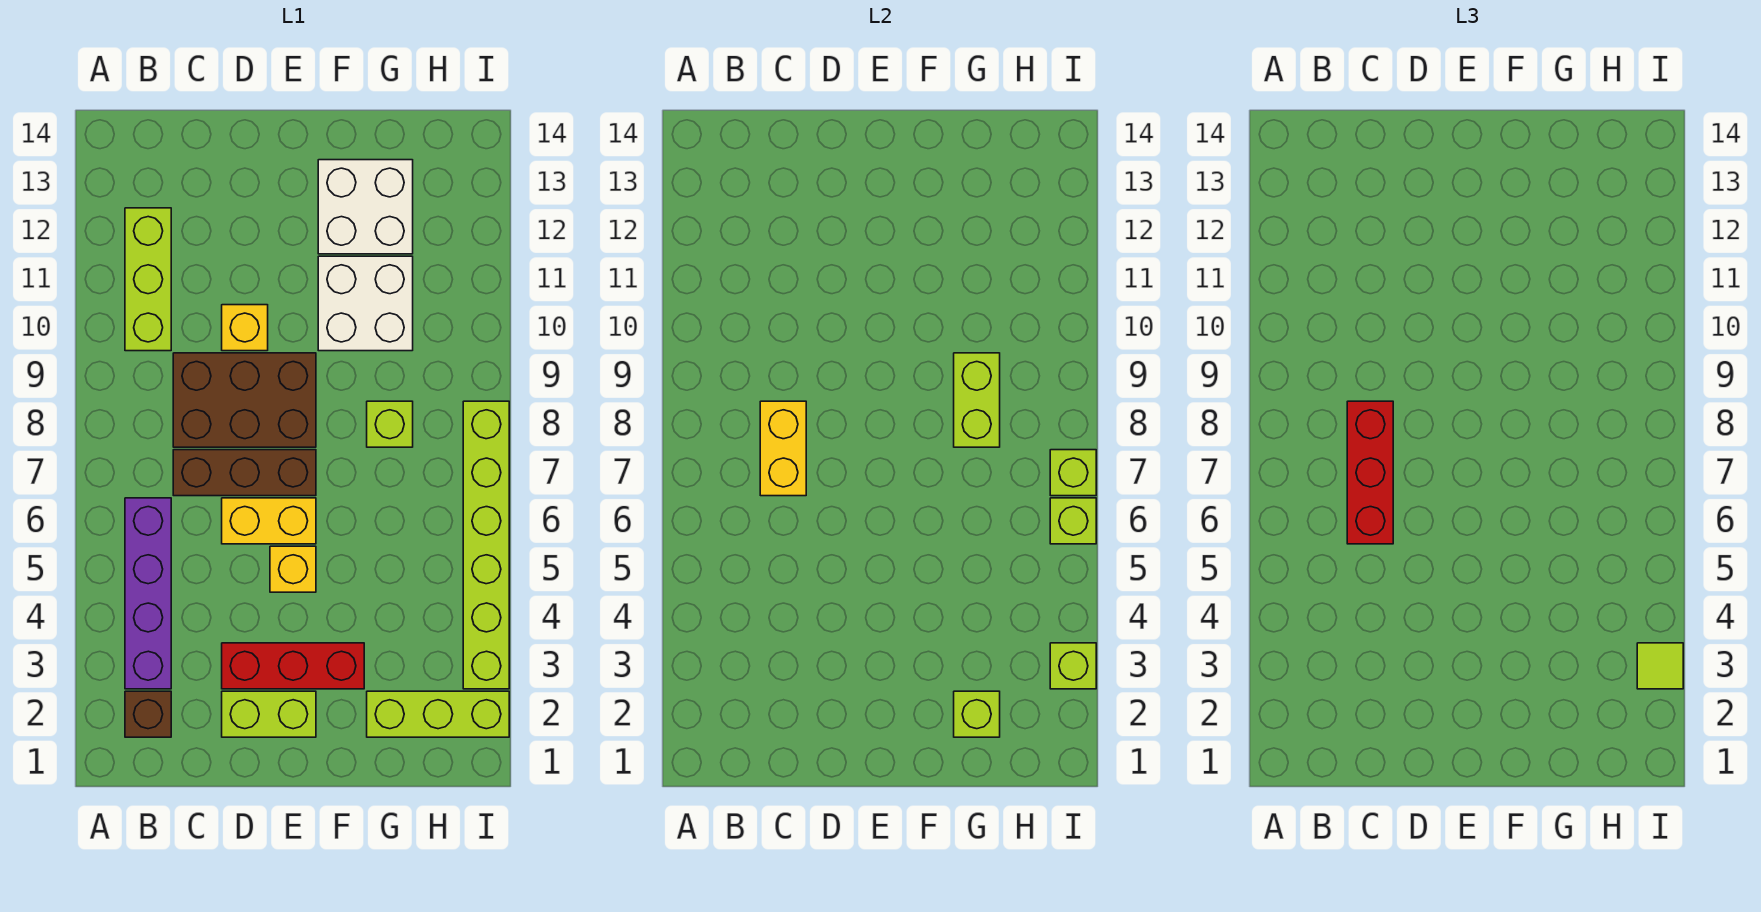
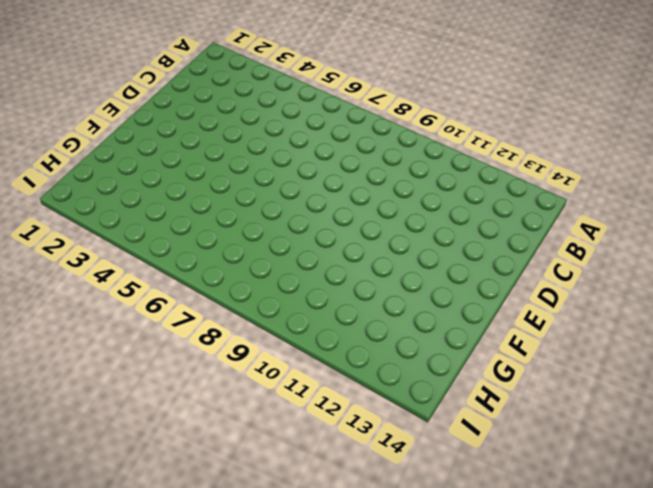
none -> brown 1x1 brick [125,691,171,737]
none -> purple 1x4 brick [125,498,171,689]
none -> lime 1x3 brick [125,208,171,351]

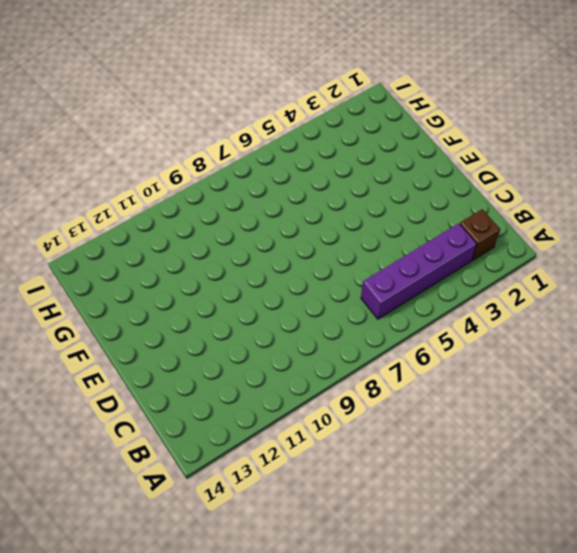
none -> lime 1x3 brick [125,208,171,351]
none -> brown 1x3 brick [173,450,316,496]
none -> brown 2x3 brick [173,353,316,447]

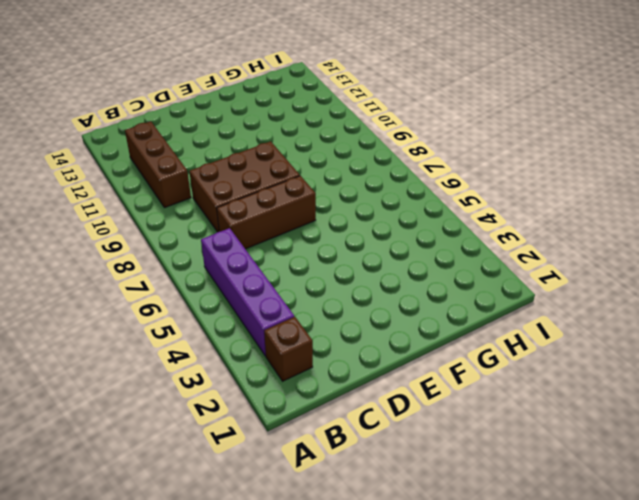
brown 1x3 brick [125,121,191,208] -> lime 1x3 brick [125,208,171,351]
none -> lime 1x2 brick [222,691,316,737]
none -> red 1x3 brick [222,643,364,689]
none -> yellow 1x2 brick [222,498,316,544]

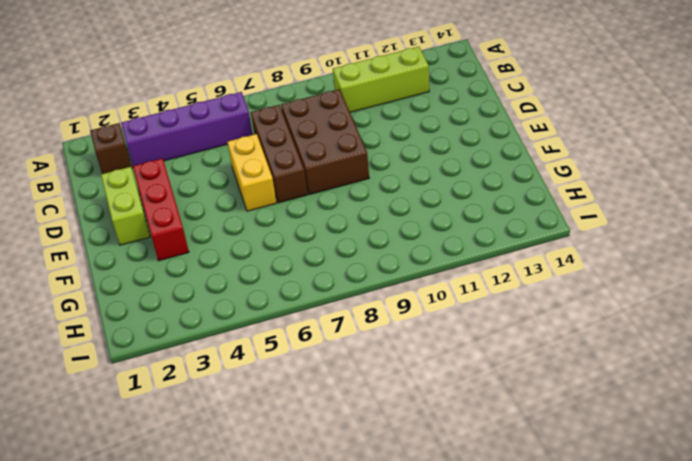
none -> yellow 1x1 brick [222,305,268,351]
none -> yellow 1x1 brick [270,546,316,592]
none -> white 2x2 brick [318,256,413,351]

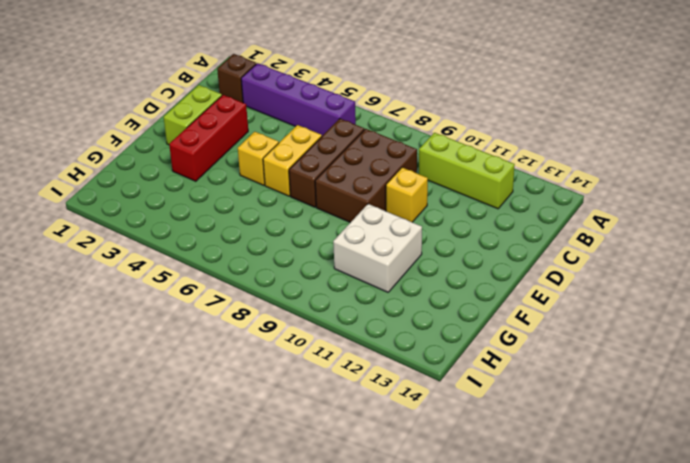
none -> white 2x2 brick [318,160,413,254]
none -> lime 1x3 brick [367,691,509,737]
none -> lime 1x1 brick [367,401,413,447]

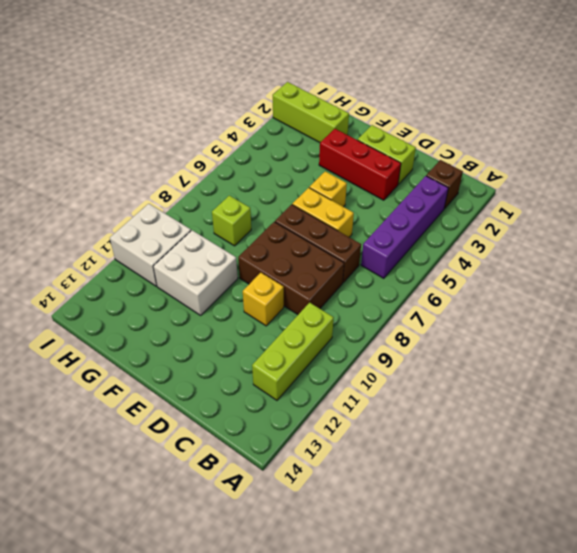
white 2x2 brick [110,204,191,286] -> white 2x2 brick moved to [318,160,413,254]
none -> lime 1x6 brick [463,401,509,689]
none -> yellow 1x2 brick [760,401,806,496]
none -> lime 1x1 brick [954,691,1000,737]

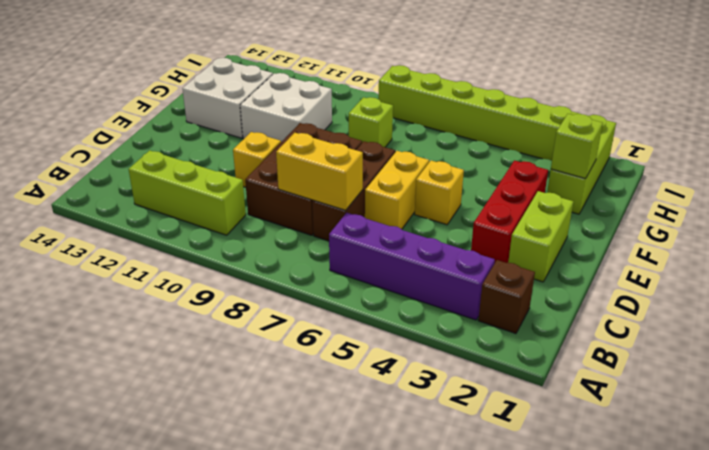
none -> lime 1x2 brick [954,353,1000,447]
none -> lime 1x1 brick [1050,643,1096,689]
none -> lime 1x1 brick [1050,498,1096,544]

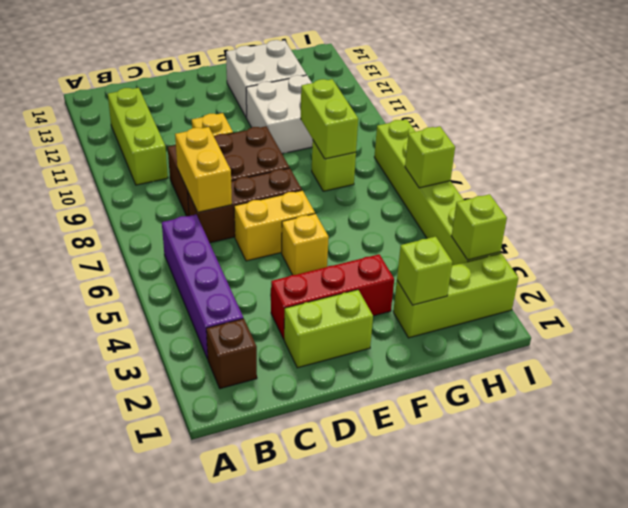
none -> lime 1x1 brick [1050,450,1096,496]
none -> red 1x3 brick [1347,401,1393,544]
none -> lime 1x1 tile [1637,643,1683,689]

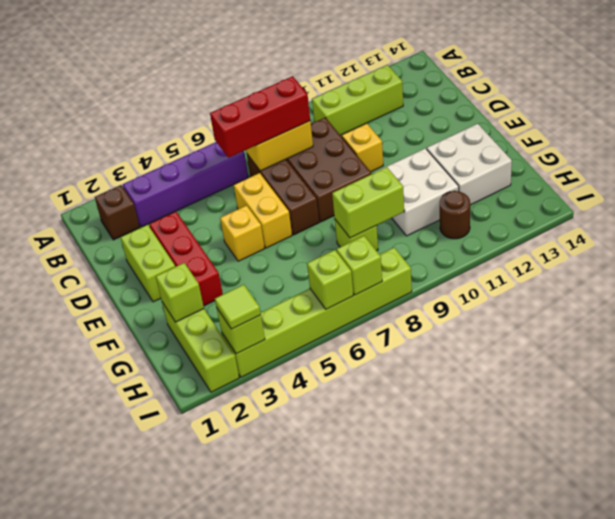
brown 1x1 round brick [440,191,470,239] -> none

